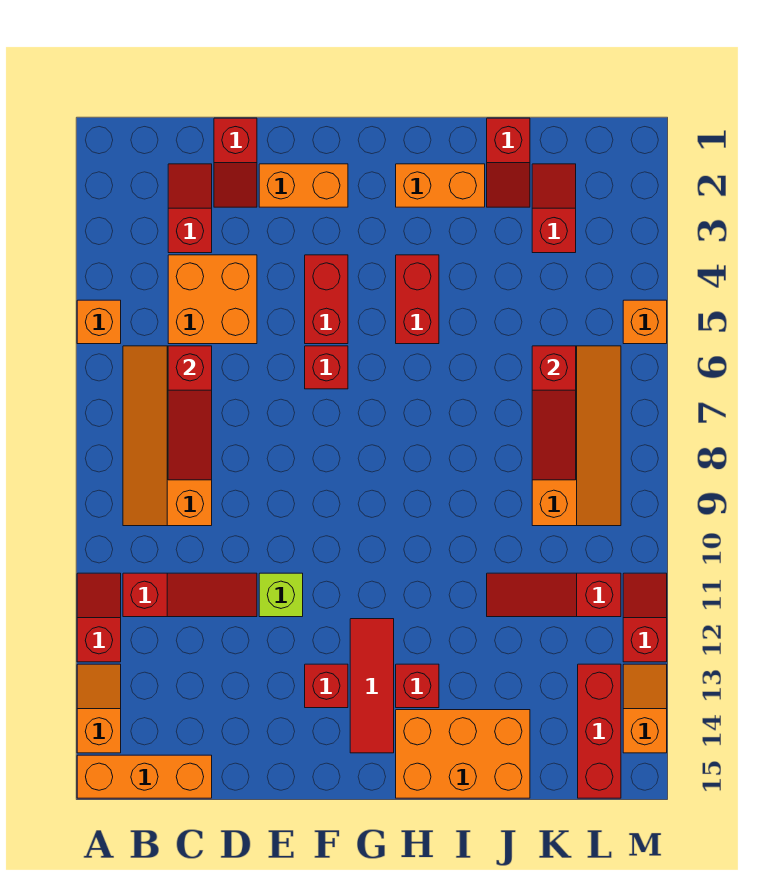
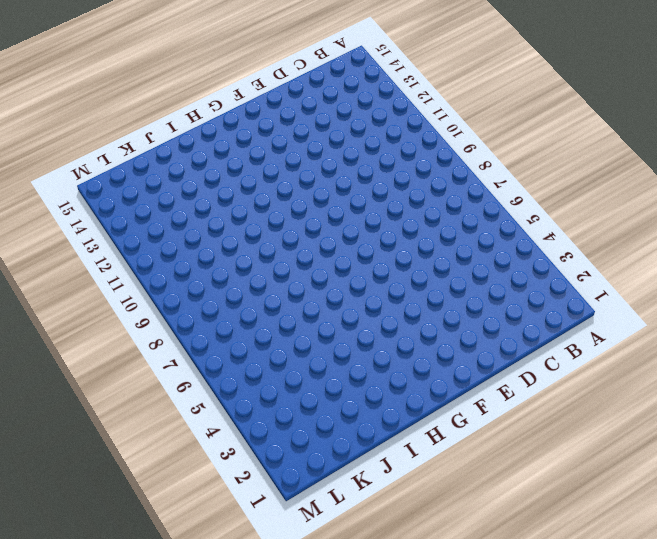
none -> orange 1x1 brick [77,300,121,344]
none -> red 1x2 slope [77,573,121,662]
none -> orange 1x2 slope [77,664,121,753]

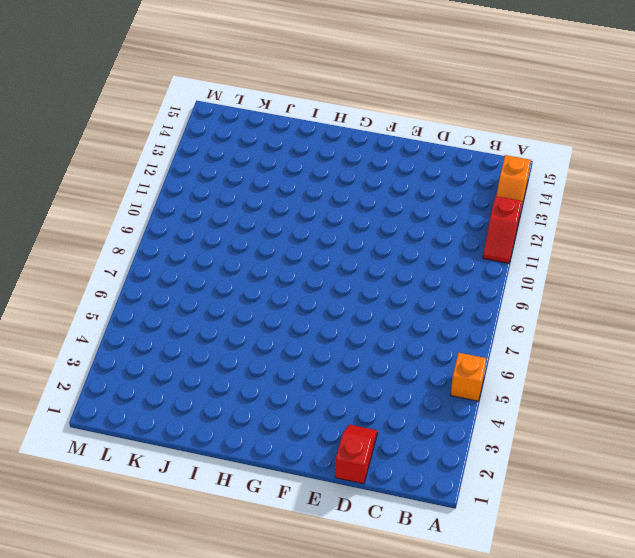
none -> orange 1x3 brick [77,755,212,798]
none -> orange 2x4 slope [123,346,212,526]
none -> red 1x3 slope [123,573,257,617]

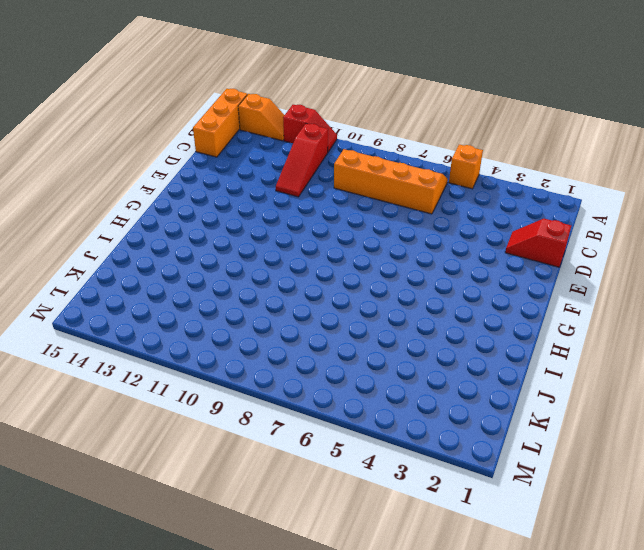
none -> red 1x2 slope [168,164,212,253]
none -> orange 2x2 brick [168,255,257,344]
none -> orange 1x2 brick [259,164,348,207]

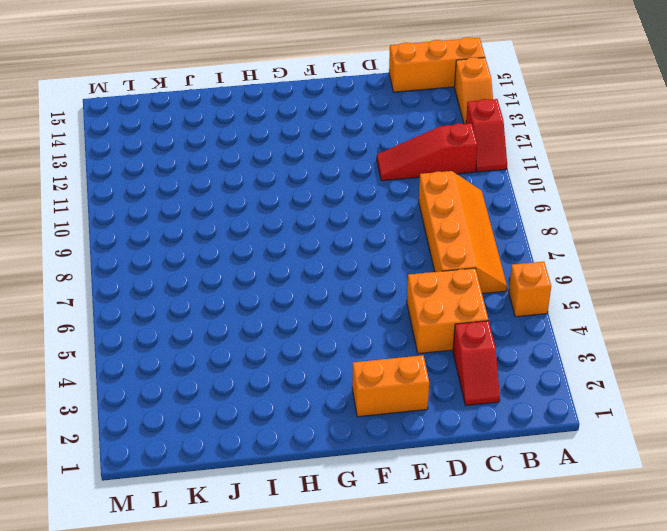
none -> red 1x2 slope [214,118,257,207]
none -> lime 1x1 brick [259,573,303,617]
none -> red 1x2 brick [305,255,348,344]

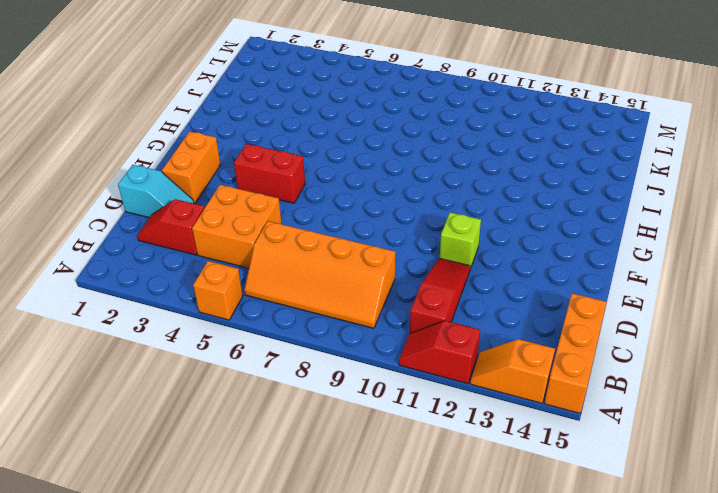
cyan 1x2 slope [118,165,194,218] -> red 1x2 slope [214,118,257,207]
none -> red 1x1 brick [305,346,348,389]
none -> red 1x1 brick [305,664,348,708]
none -> red 1x3 tile [350,619,394,753]

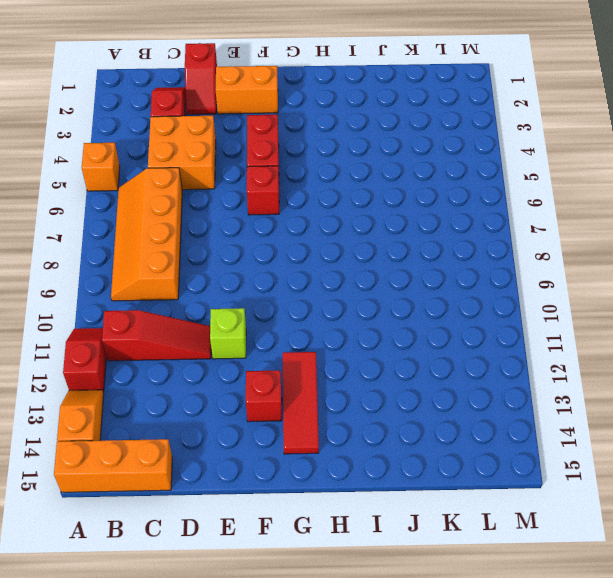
none -> orange 1x2 brick [396,164,485,207]
none -> red 1x2 brick [396,255,439,344]
none -> red 1x1 brick [396,664,439,708]

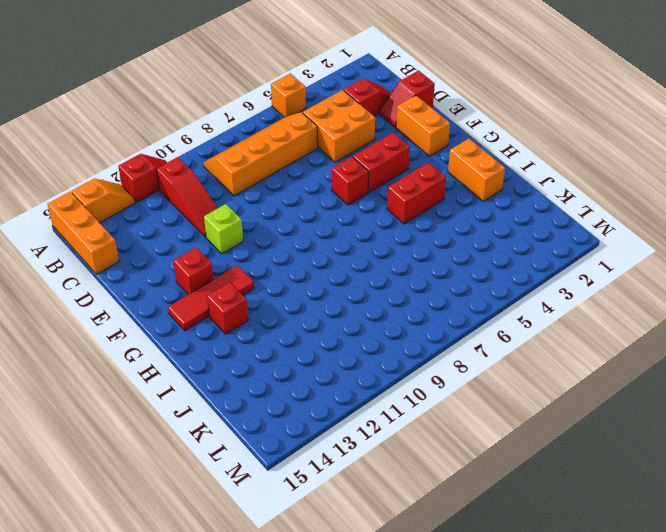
none -> orange 2x3 brick [396,710,530,798]
none -> red 1x2 slope [487,118,530,207]
none -> red 1x3 slope [487,573,621,617]

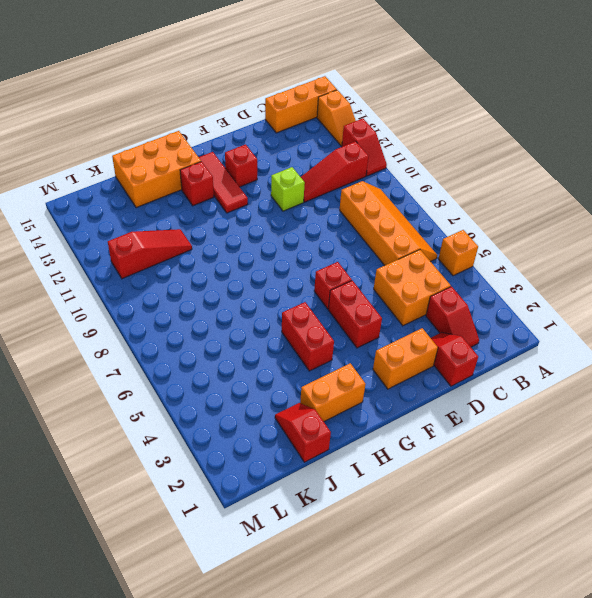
none -> red 1x2 slope [532,164,576,253]
none -> orange 2x4 slope [532,346,621,526]
none -> red 1x3 brick [578,664,621,798]

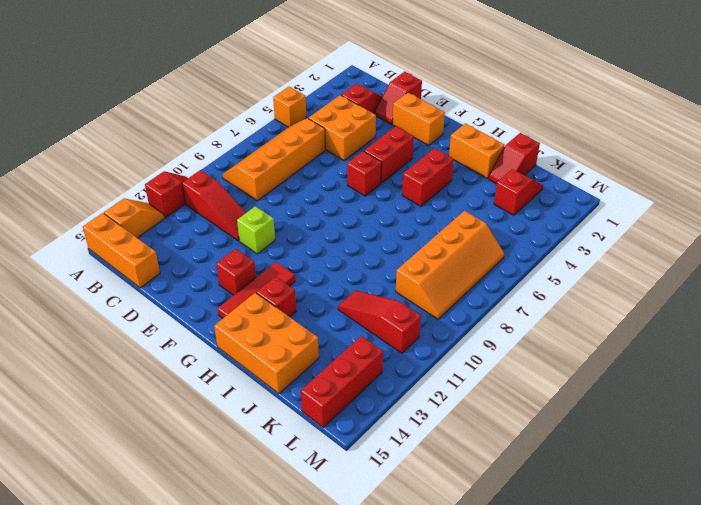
none -> orange 1x1 brick [623,300,667,344]
none -> red 1x2 slope [623,573,667,662]
none -> orange 1x2 slope [623,664,667,753]

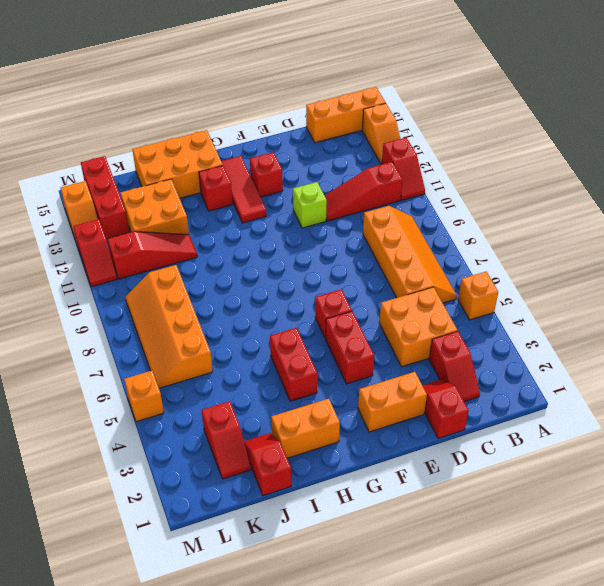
orange 2x2 brick [121,179,189,235] -> none
none -> red 1x3 slope [168,346,212,480]
none -> red 1x3 slope [532,346,576,480]

